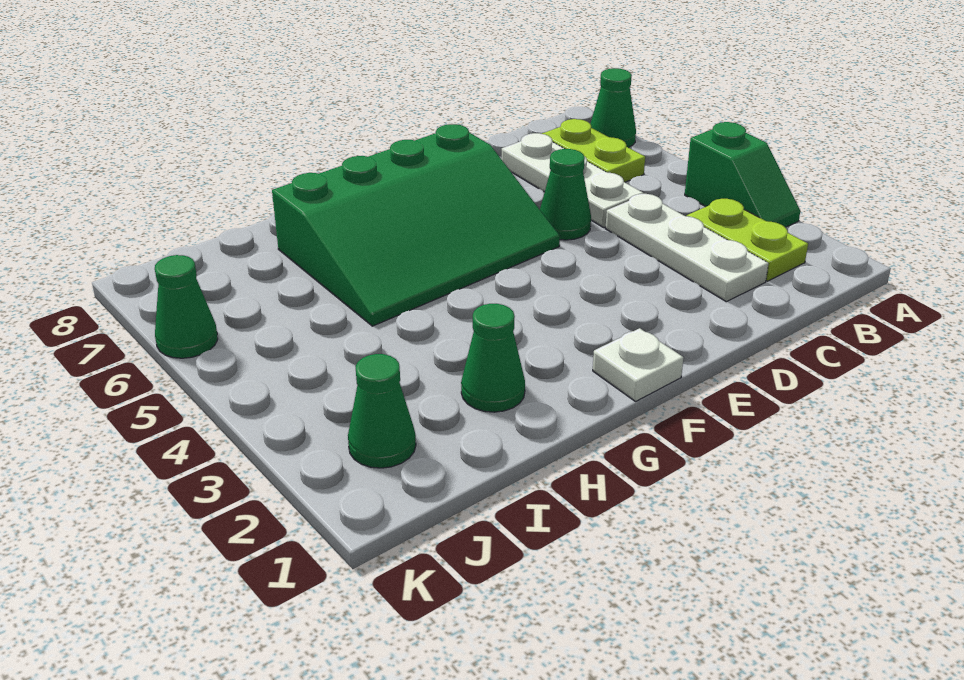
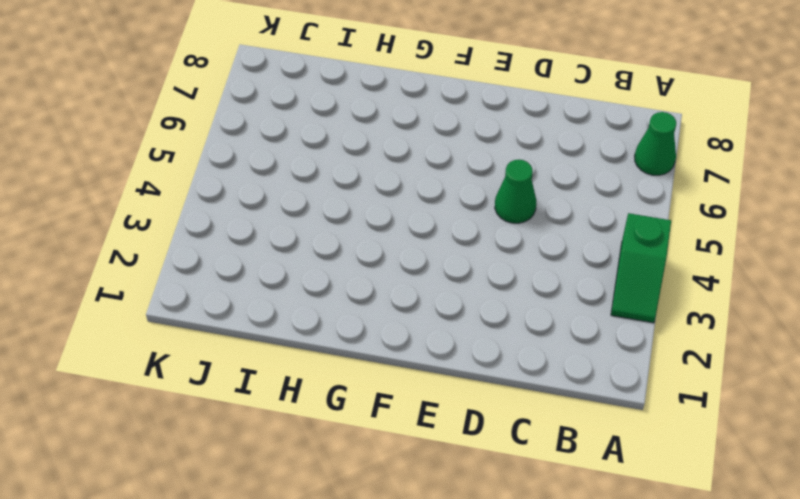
none -> lime 1x2 plate [687,199,808,281]
none -> lime 1x2 plate [542,119,645,182]
none -> white 1x3 plate [605,194,769,302]

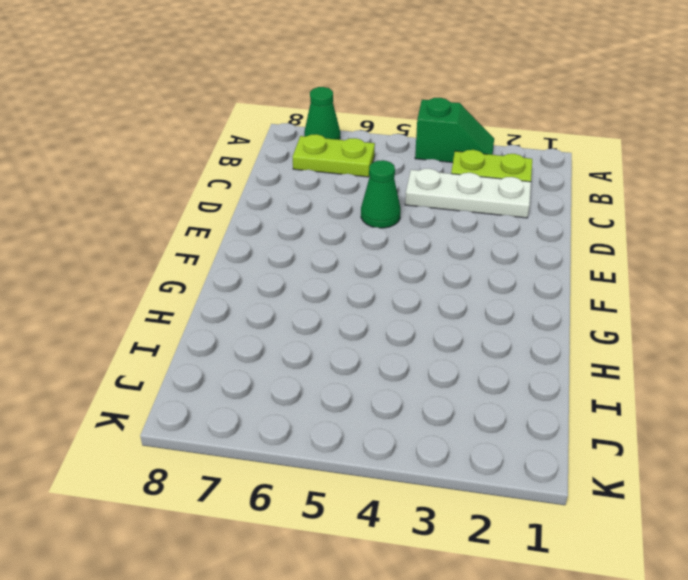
none -> white 1x3 plate [502,133,644,227]
none -> green 3x4 slope [272,124,560,326]
none -> white 1x1 plate [593,328,684,401]

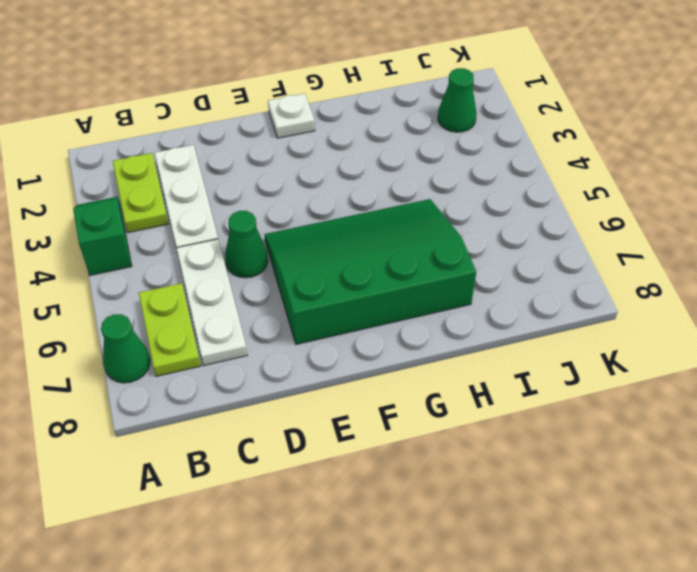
none -> green 1x1 cone [461,304,525,412]
none -> green 1x1 cone [155,255,218,358]

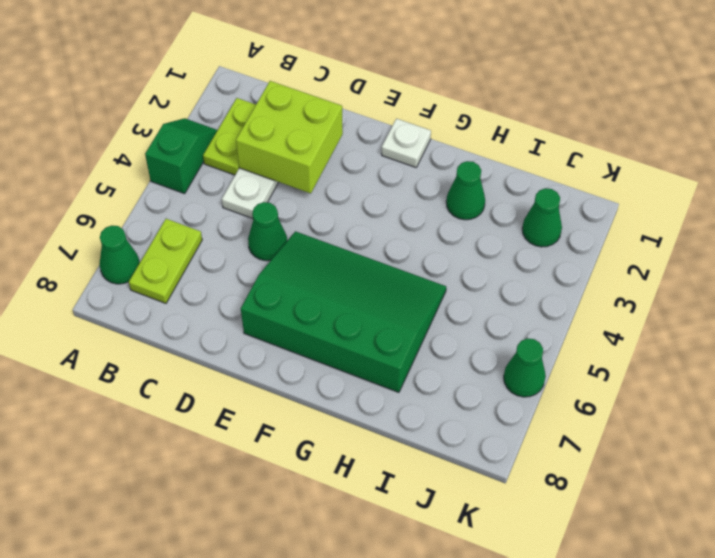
lime 2x2 brick [236,81,343,193] -> none
none -> white 1x3 plate [502,133,644,227]

